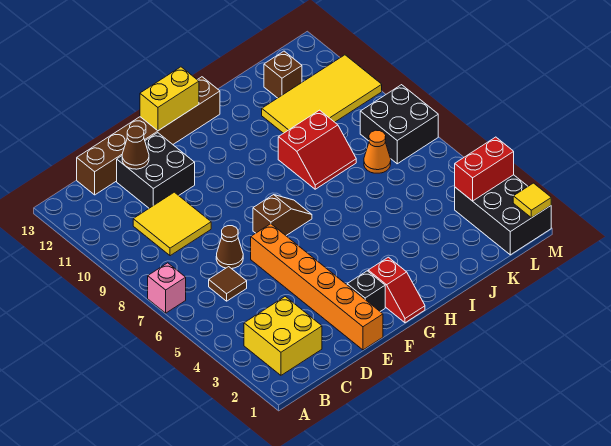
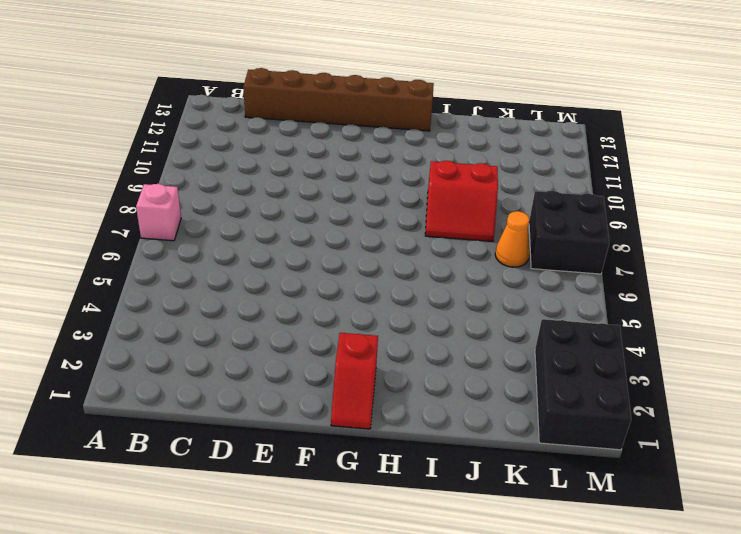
none -> yellow 2x2 brick [244,297,322,375]
none -> brown 1x1 tile [209,267,247,301]
none -> yellow 2x2 tile [133,192,211,256]

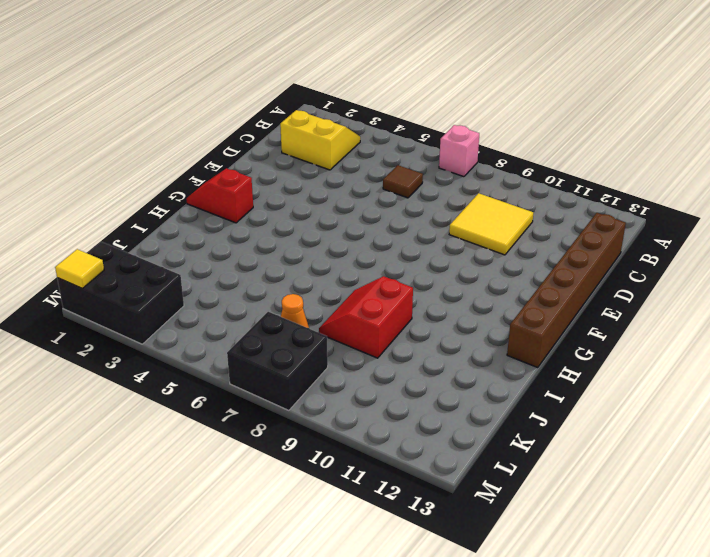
yellow 2x2 slope [280,110,360,170] -> yellow 2x2 brick [244,297,322,375]
none -> brown 1x1 cone [216,226,243,269]
none -> black 2x2 brick [117,133,195,208]
none -> orange 1x6 brick [251,224,383,350]

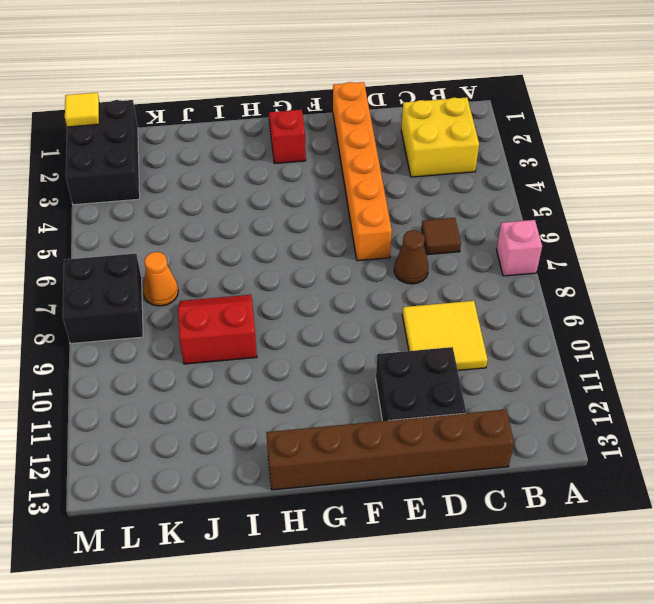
none -> black 1x1 brick [347,271,385,311]
none -> brown 1x2 slope [253,195,312,235]
none -> yellow 2x4 tile [262,55,382,133]

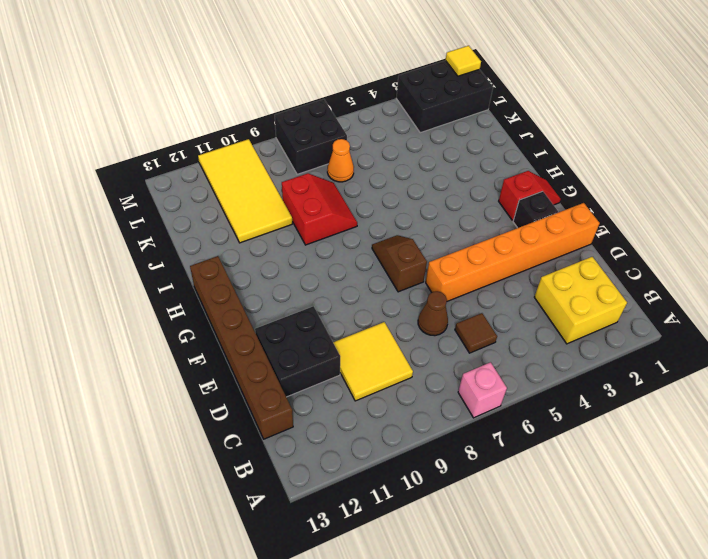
none -> brown 1x1 brick [264,51,302,98]
none -> brown 1x1 cone [122,126,149,169]
none -> yellow 1x2 brick [140,67,199,131]

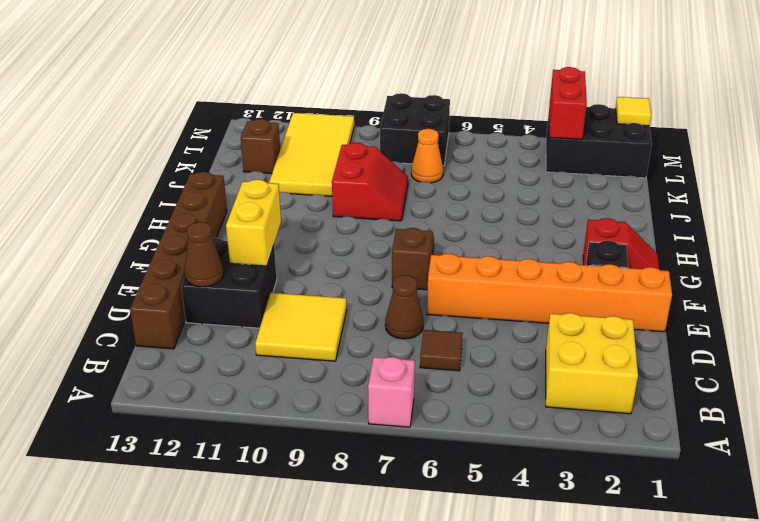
yellow 1x2 brick [226,180,281,266] -> yellow 1x2 brick moved to [140,67,199,131]

